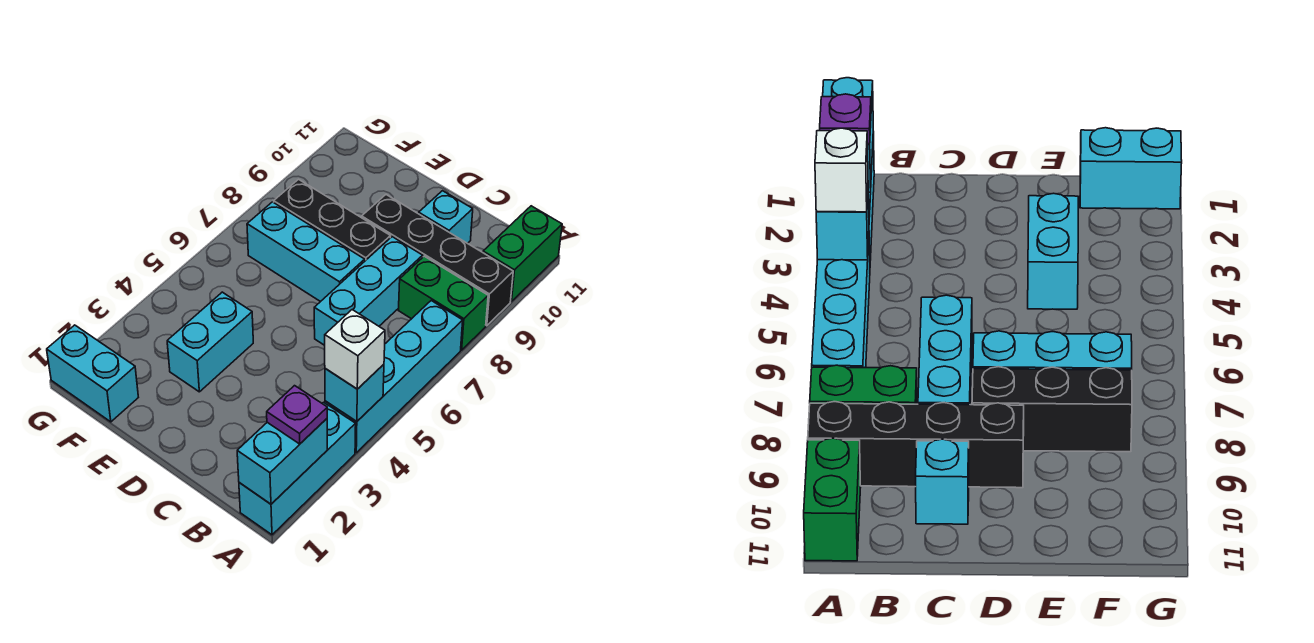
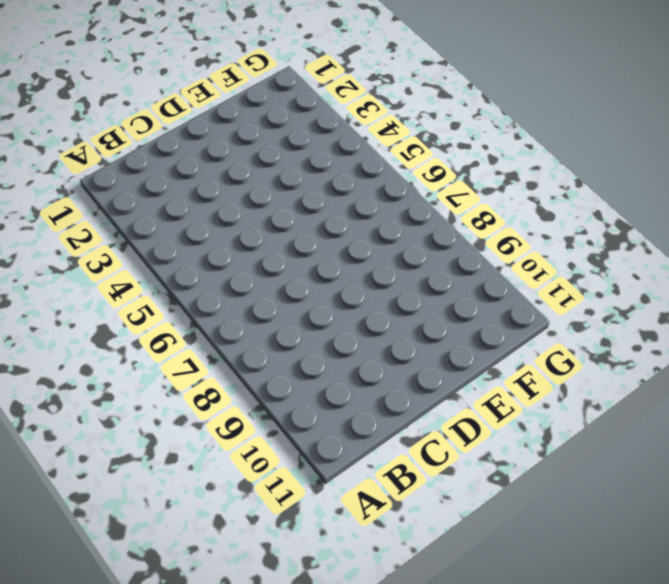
none -> cyan 1x3 brick [239,402,356,535]
none -> cyan 1x4 brick [325,301,463,453]
none -> green 1x2 brick [398,256,488,350]

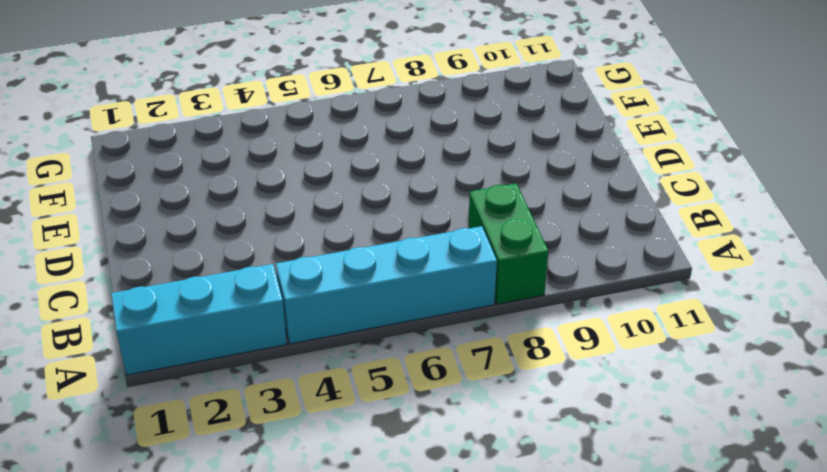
none -> black 1x4 brick [362,195,513,326]
none -> green 1x2 brick [483,206,562,302]
none -> cyan 1x3 brick [314,237,423,345]

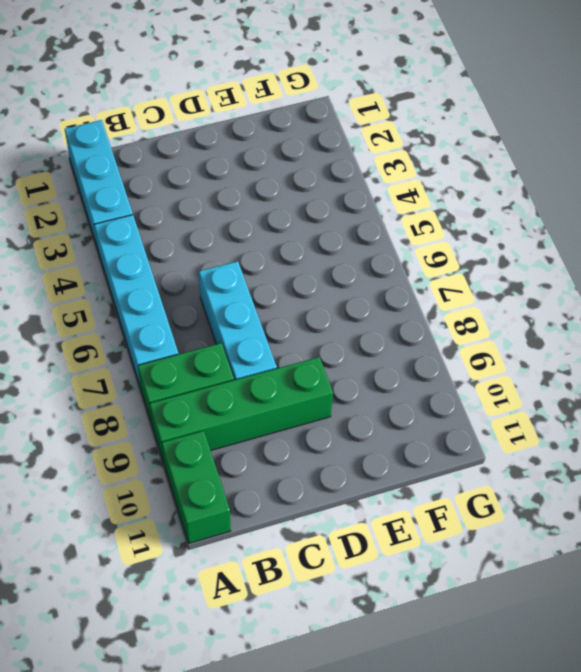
green 1x4 brick [150,357,333,462] -> black 1x4 brick [362,195,513,326]
none -> cyan 1x1 brick [419,191,473,243]
none -> cyan 1x3 brick [247,202,365,302]
none -> black 1x3 brick [274,179,390,261]

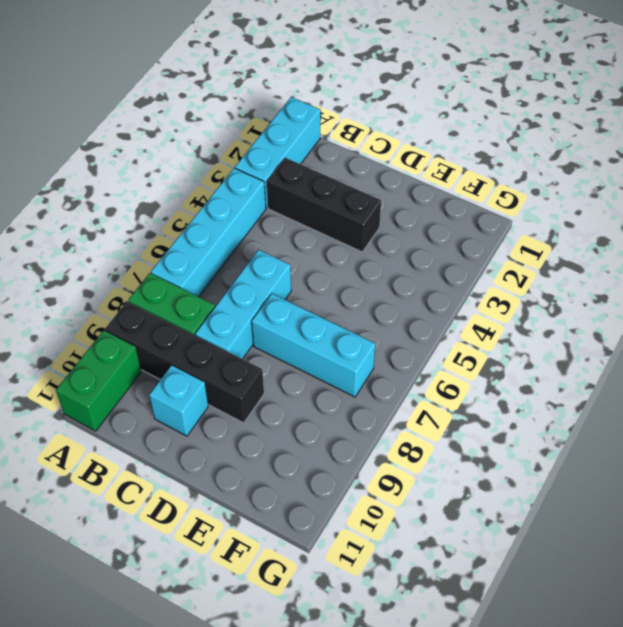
black 1x3 brick [267,158,381,252] -> black 1x3 brick moved to [274,179,390,261]
none -> cyan 1x2 brick [167,292,253,392]
none -> cyan 1x2 brick [47,325,138,422]
none -> cyan 1x2 brick [237,419,327,504]

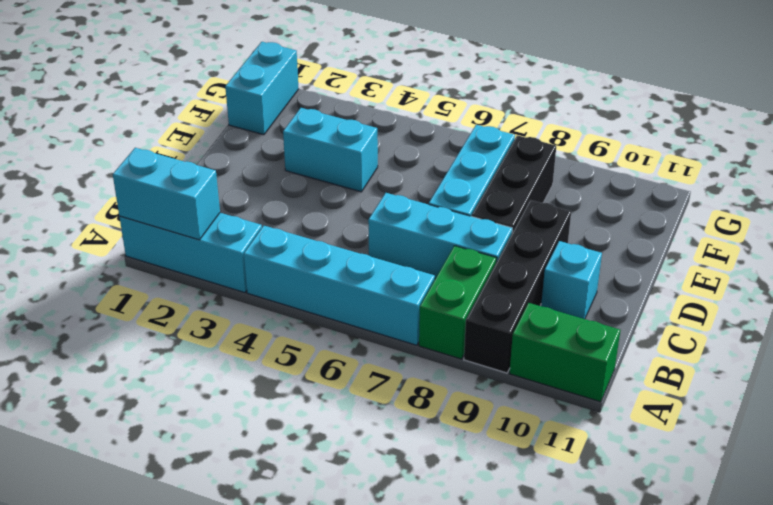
none -> cyan 1x1 brick [325,364,384,422]
none -> purple 1x1 plate [267,386,327,444]
none -> white 1x1 brick [325,310,385,389]

